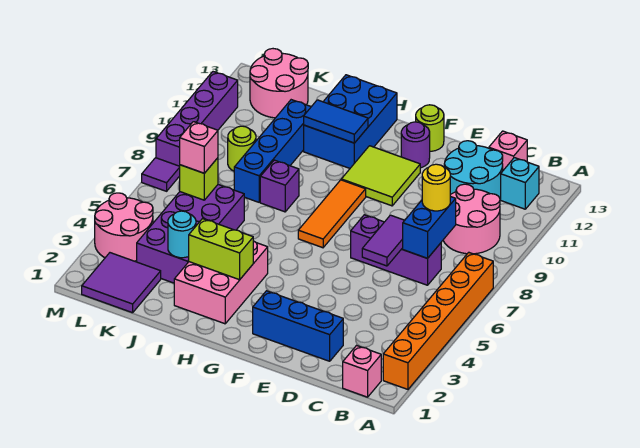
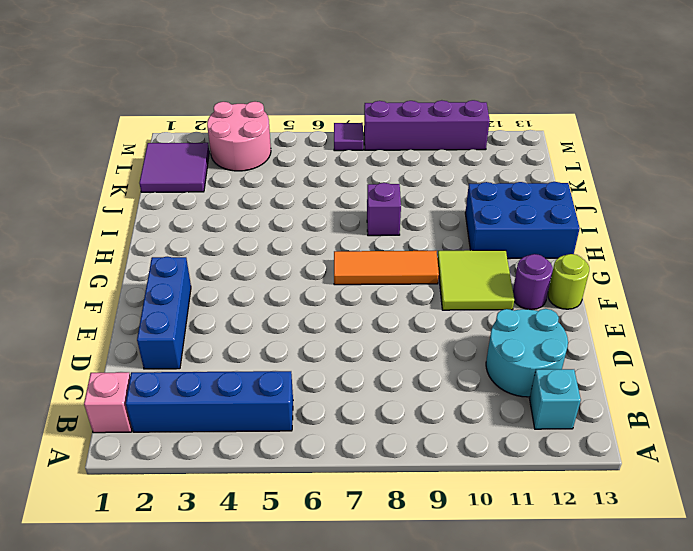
blue 1x4 brick [126,371,293,432] -> blue 1x4 brick moved to [234,100,311,202]
none -> orange 1x6 brick [383,252,493,389]
none -> pink 2x2 round brick [443,184,500,254]
none -> purple 1x3 brick [351,215,441,285]
none -> pink 1x1 brick [489,131,527,170]

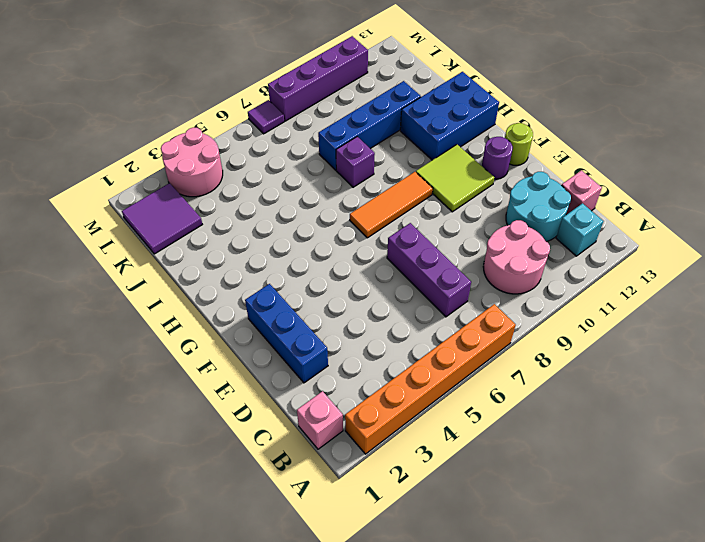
none -> pink 2x3 brick [174,241,268,324]
none -> purple 2x4 brick [137,185,244,283]
none -> lime 1x1 round brick [228,126,256,171]
none -> pink 2x2 round brick [250,49,308,118]

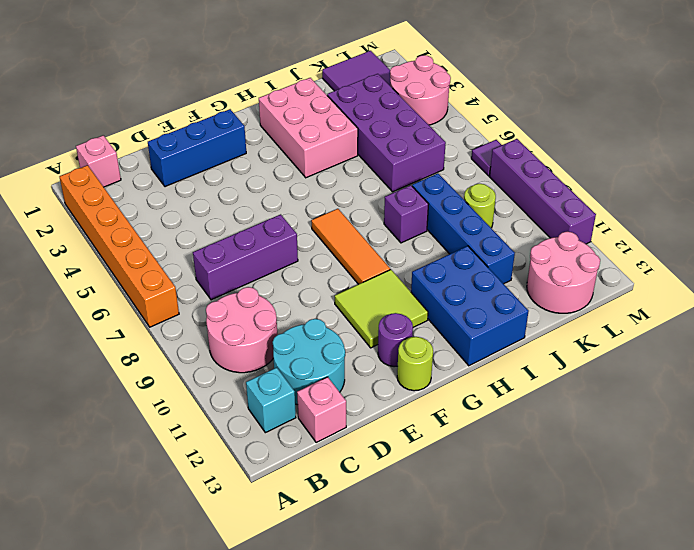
none -> blue 1x2 brick [403,196,456,258]
none -> purple 1x2 tile [362,215,405,266]
none -> lime 1x2 brick [189,219,253,280]
none -> blue 1x2 tile [304,100,368,143]

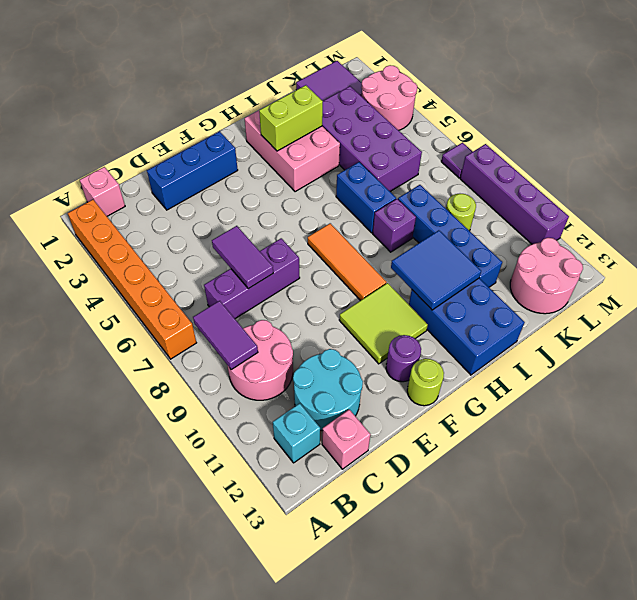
purple 1x2 tile [193,301,258,370] -> none
blue 2x2 tile [391,230,481,310] -> blue 1x2 tile [304,100,368,143]
blue 1x2 brick [336,162,396,233] -> blue 1x2 brick moved to [403,196,456,258]
none -> cyan 1x1 round brick [168,211,196,258]
none -> lime 1x1 brick [180,158,218,200]
none -> yellow 1x1 round brick [422,164,450,211]
none -> pink 1x1 brick [180,122,218,173]

